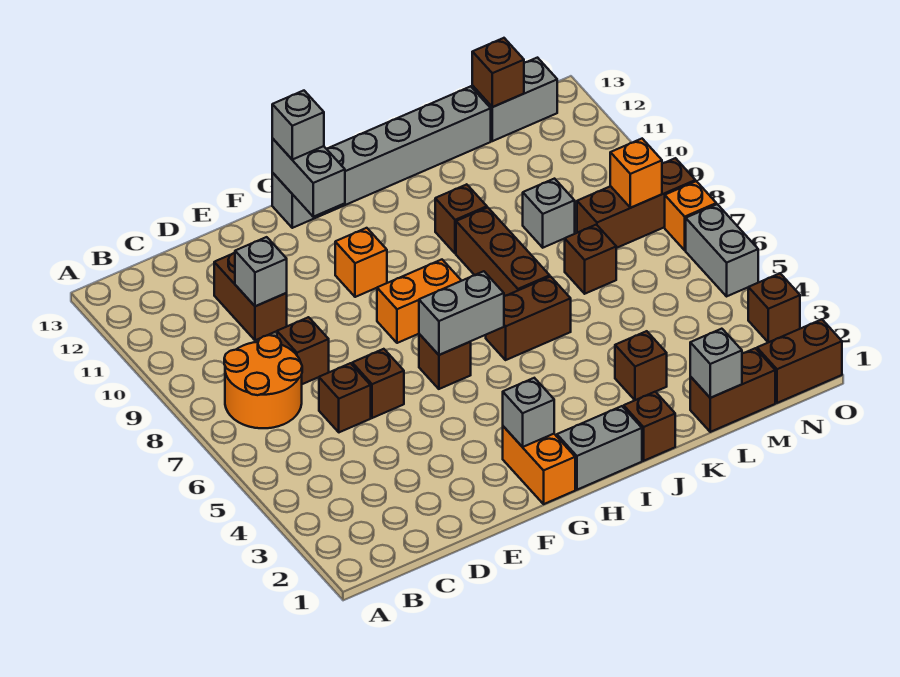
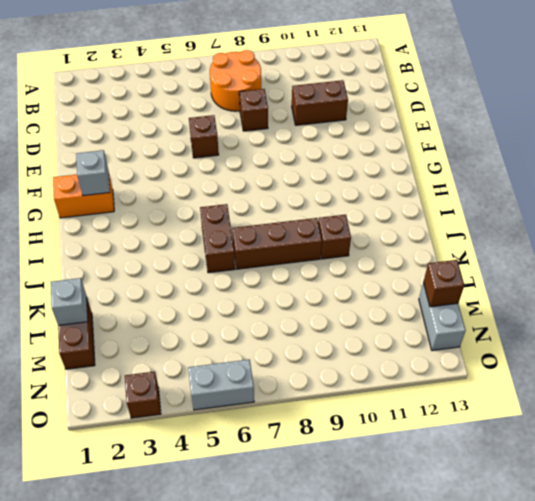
none -> brown 1x1 brick [319,363,371,432]
none -> brown 1x1 brick [419,334,471,389]
none -> orange 1x2 brick [377,260,461,343]
none -> orange 1x1 brick [335,228,387,297]

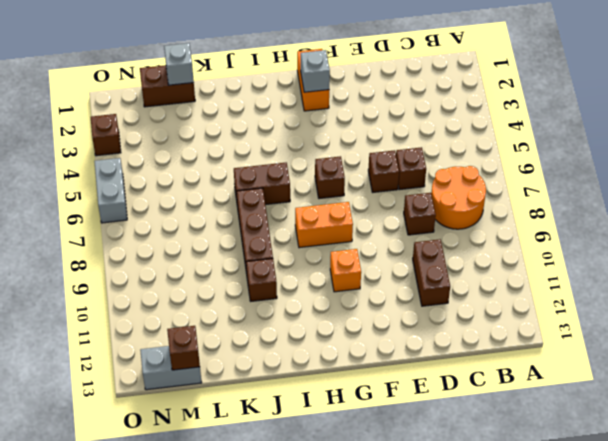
none -> grey 1x6 brick [272,86,491,228]
none -> grey 1x2 brick [557,406,642,490]
none -> brown 1x1 brick [623,392,675,461]
none -> brown 1x1 brick [615,331,667,400]

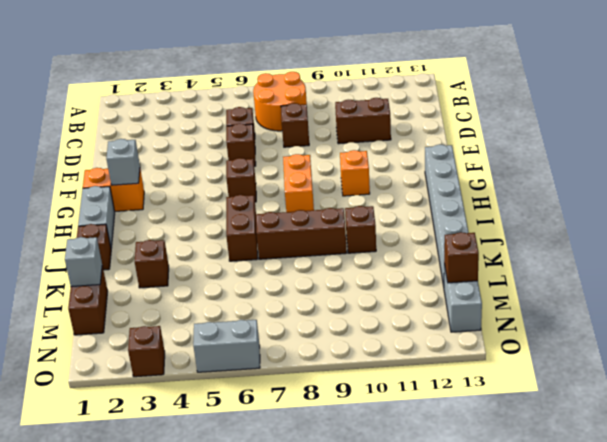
none -> brown 1x1 brick [565,225,616,294]
none -> grey 1x1 brick [523,179,575,248]
none -> brown 1x3 brick [577,158,695,248]
none -> brown 1x2 brick [757,320,842,403]

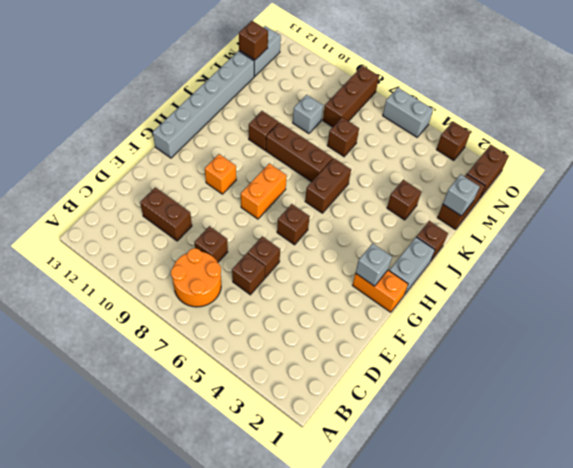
none -> orange 1x1 brick [665,181,716,250]
none -> grey 1x1 brick [235,237,287,306]
none -> grey 1x2 brick [419,271,504,355]
none -> grey 1x2 brick [272,138,345,217]

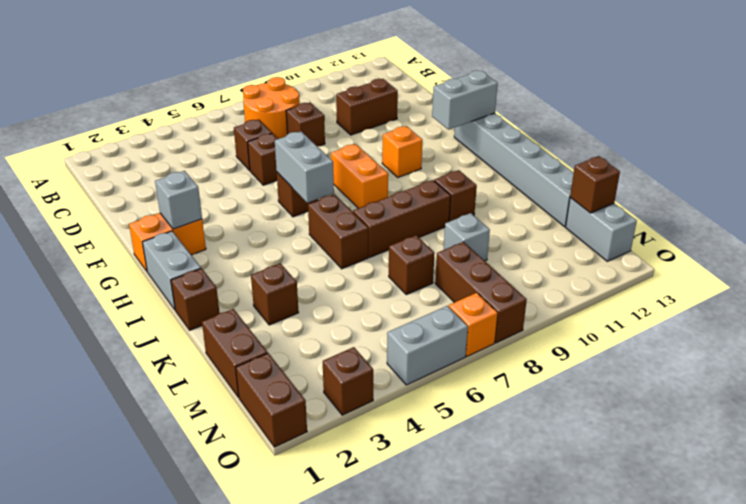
none -> grey 1x1 brick [235,237,287,306]
none -> grey 1x1 brick [690,329,742,398]
none -> orange 1x1 brick [610,139,662,208]
none -> grey 1x1 brick [272,91,324,160]

